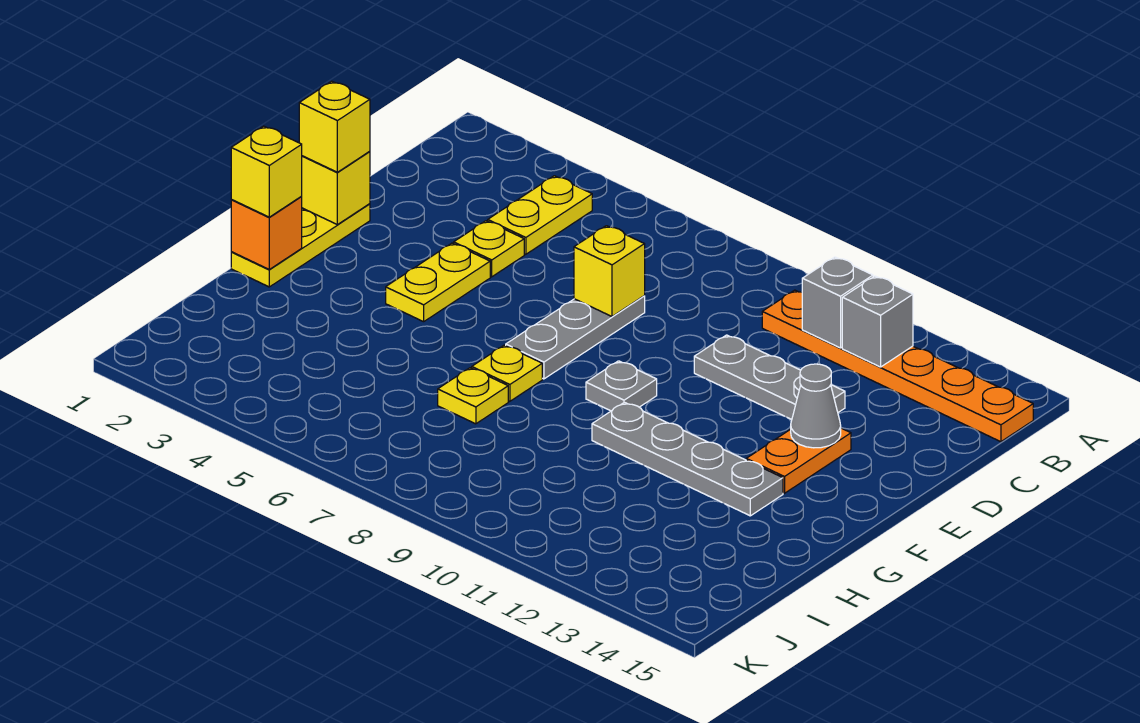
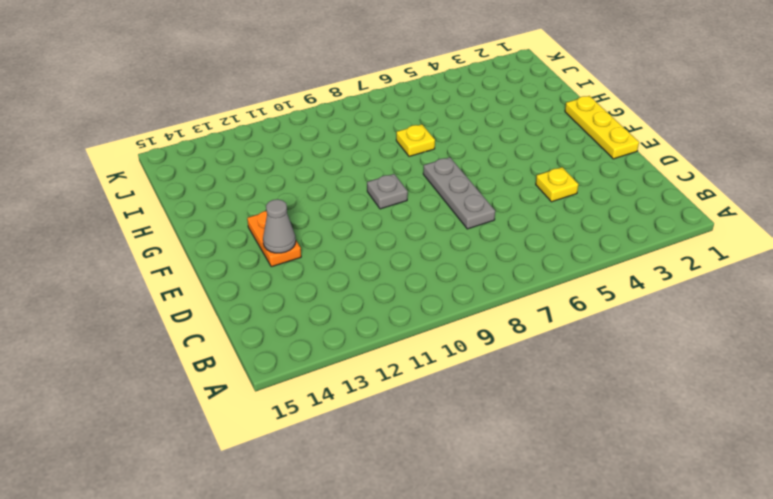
none -> yellow 1x2 plate [488,176,592,254]
none -> orange 1x6 plate [762,290,1033,442]
none -> grey 1x3 plate [694,335,845,420]

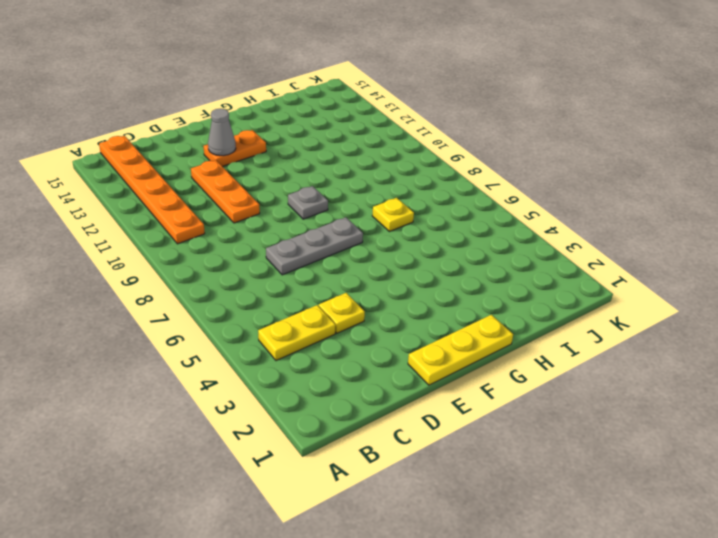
orange 1x3 plate [191,160,260,223] -> grey 1x3 plate [694,335,845,420]
none -> yellow 1x2 plate [386,243,490,322]
none -> yellow 1x1 plate [472,345,542,401]
none -> grey 1x4 plate [592,403,783,516]

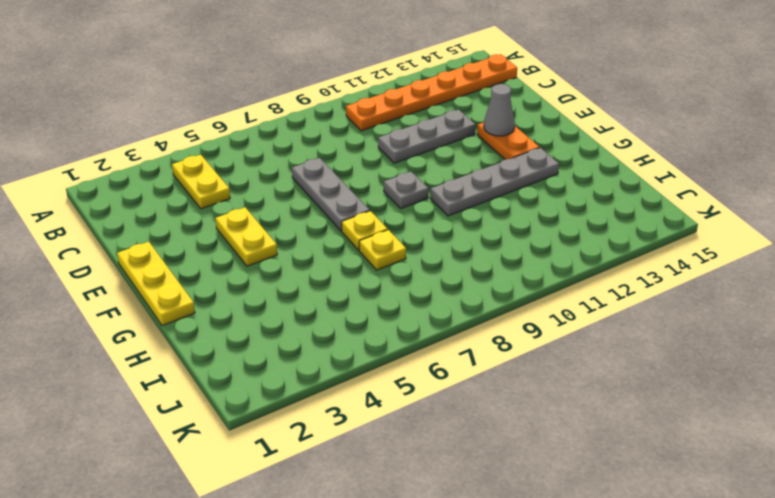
none -> yellow 1x1 plate [454,221,524,277]
none -> grey 1x1 brick [802,257,873,348]
none -> grey 1x1 brick [842,276,913,367]

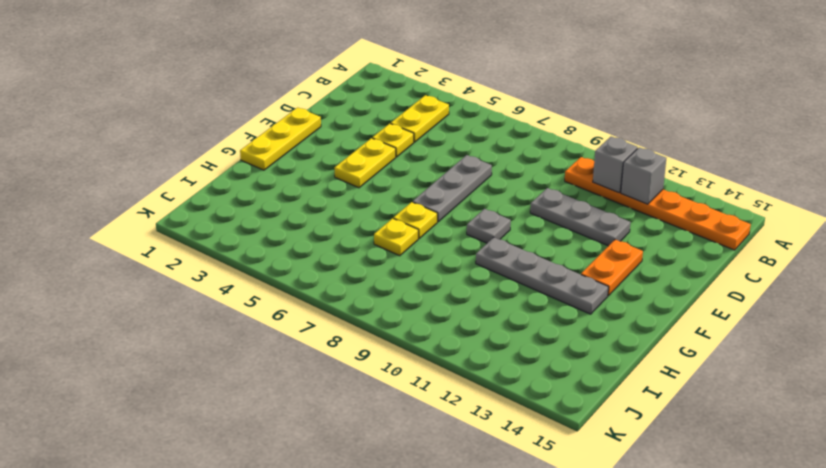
none -> yellow 1x1 brick [574,226,645,316]
none -> yellow 1x1 brick [302,151,370,225]
none -> grey 1x1 cone [791,364,841,448]

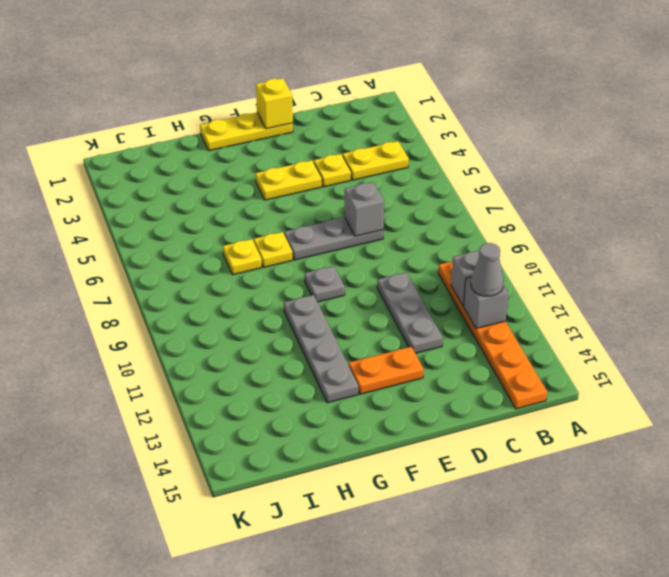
grey 1x1 cone [471,243,504,296] -> grey 1x1 cone moved to [791,364,841,448]
grey 1x1 brick [345,182,384,236] -> yellow 1x1 brick [574,226,645,316]
none -> orange 1x1 brick [231,196,302,269]
none -> yellow 1x1 brick [299,81,370,172]
none -> yellow 1x1 brick [231,126,302,217]

